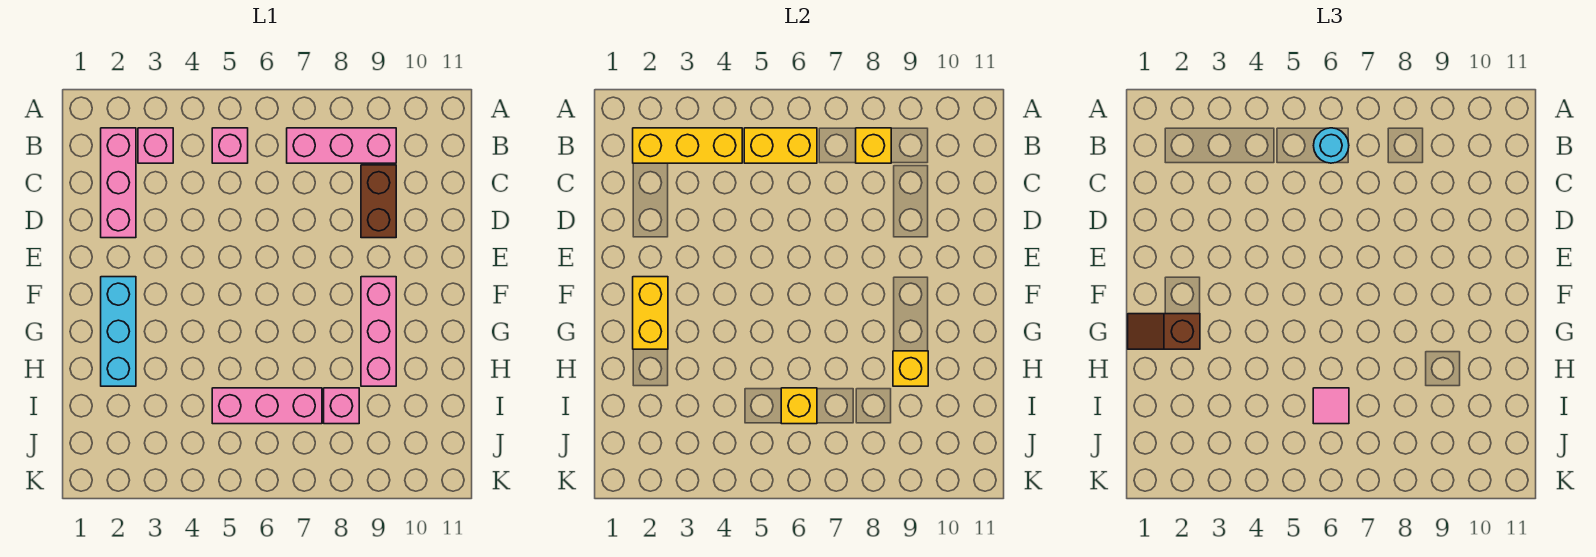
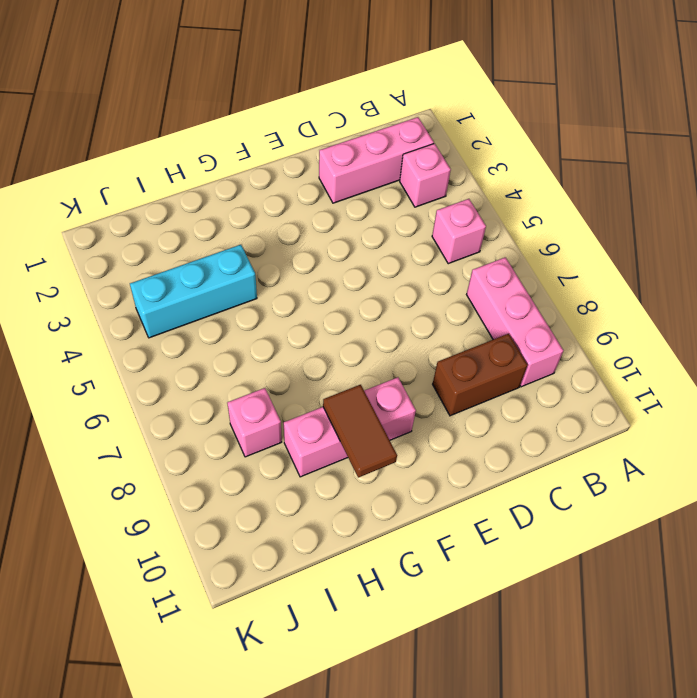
brown 1x2 tile [323,385,397,477] -> none
cyan 1x3 brick [130,245,257,338] -> cyan 1x3 brick moved to [101,277,136,386]
none -> pink 1x3 brick [212,388,322,424]
none -> yellow 1x3 brick [633,128,742,163]
none -> yellow 1x2 brick [744,128,817,163]

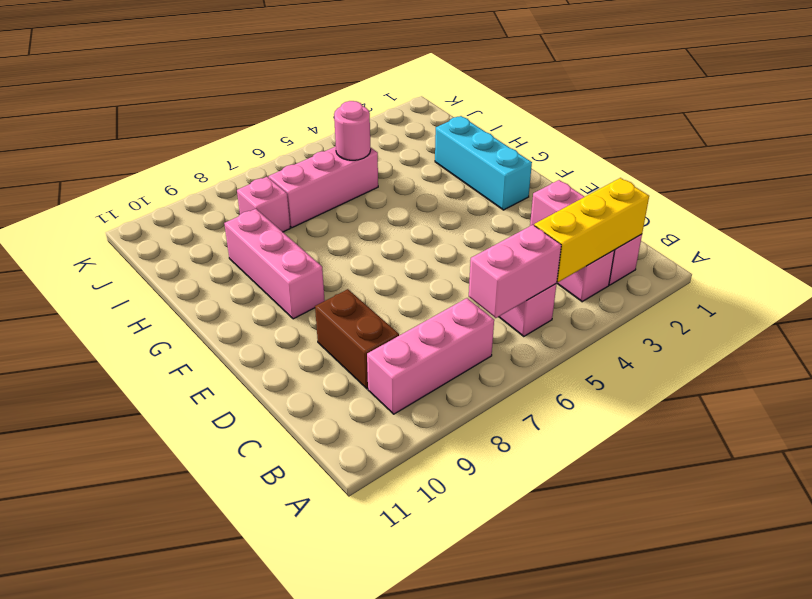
pink 1x2 brick [469,225,561,318] -> yellow 1x2 brick [744,128,817,163]
pink 1x1 round brick [334,101,371,160] -> none
none -> yellow 1x1 brick [856,128,891,163]
none -> yellow 1x2 brick [633,277,668,349]
none -> yellow 1x1 brick [893,351,928,386]

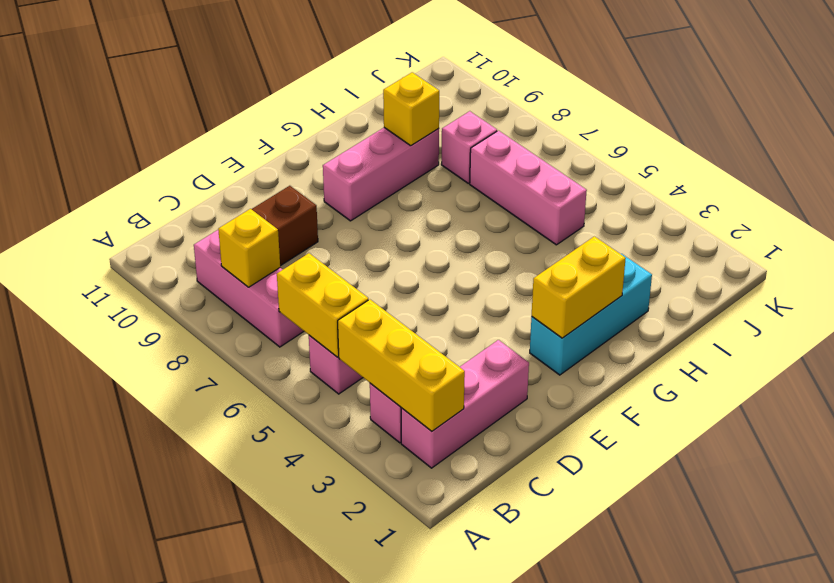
none -> yellow 1x1 brick [781,388,817,424]
none -> cyan 1x1 round brick [1314,128,1349,163]
none -> brown 1x2 slope [1128,314,1200,349]

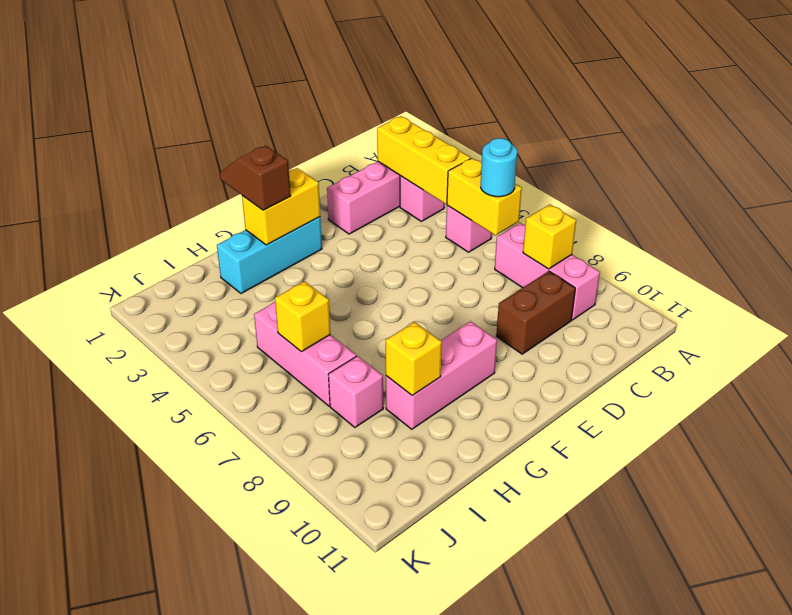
none -> pink 1x1 tile [1313,388,1349,424]

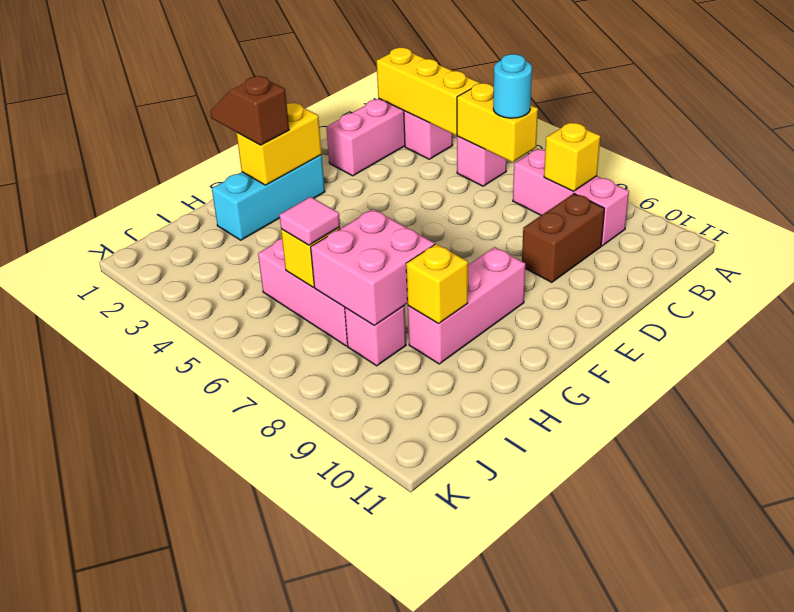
pink 2x2 brick [311,209,435,325] -> none

